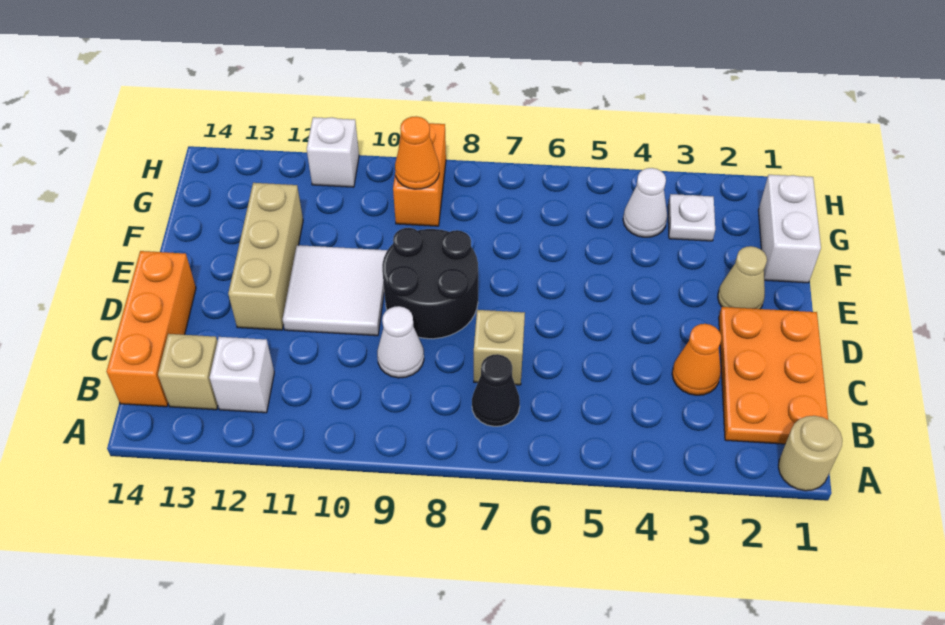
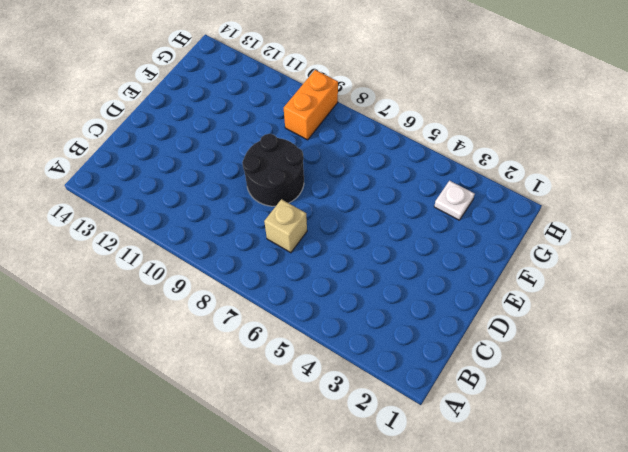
none -> tan 1x1 round brick [778,416,842,491]
none -> orange 2x3 plate [719,307,828,444]
none -> black 1x1 cone [472,354,520,426]

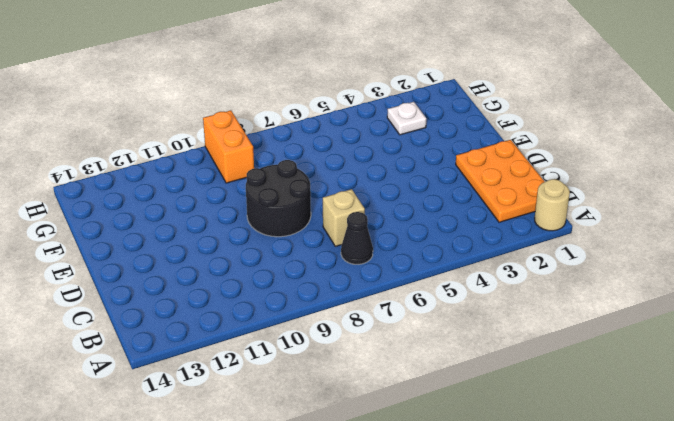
none -> white 1x1 brick [210,337,274,413]
none -> tan 1x1 brick [158,334,218,410]
none -> orange 1x3 brick [106,251,196,407]

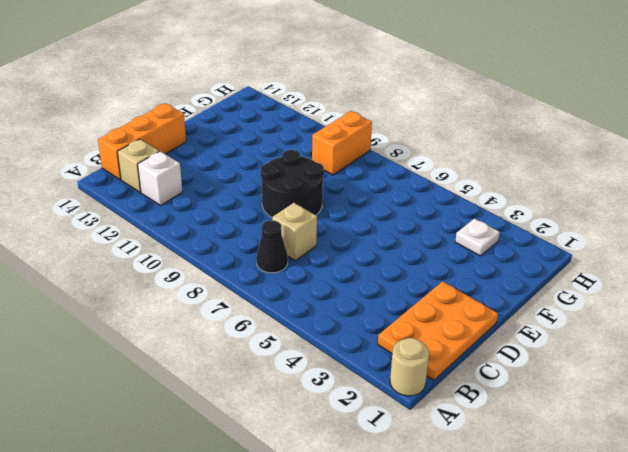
none -> orange 1x1 cone [672,324,721,395]
none -> white 1x1 cone [377,306,424,378]
none -> white 2x2 tile [283,245,387,336]

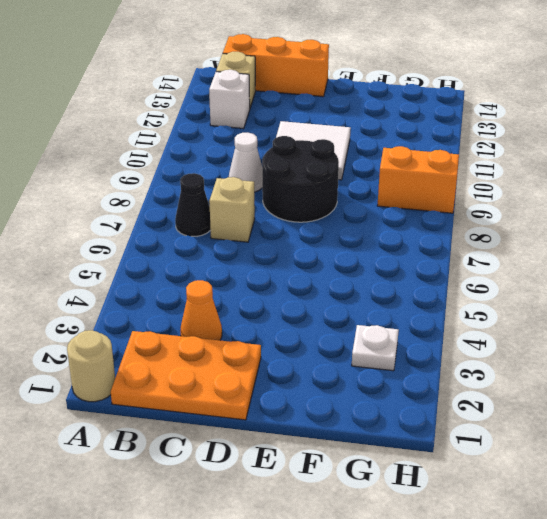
none -> tan 1x3 brick [228,183,303,330]
none -> tan 1x1 cone [718,246,767,309]
none -> white 1x2 brick [758,175,821,283]

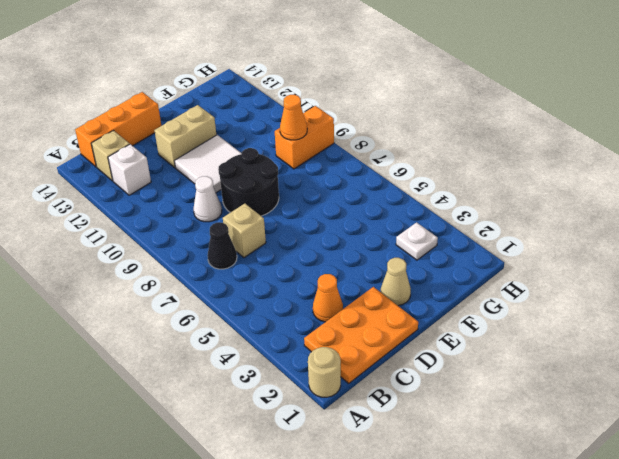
tan 1x2 brick [154,105,216,168] -> tan 1x3 brick [228,183,303,330]
none -> white 1x2 brick [758,175,821,283]
none -> white 1x1 cone [623,168,667,237]
none -> white 1x1 brick [307,117,359,187]

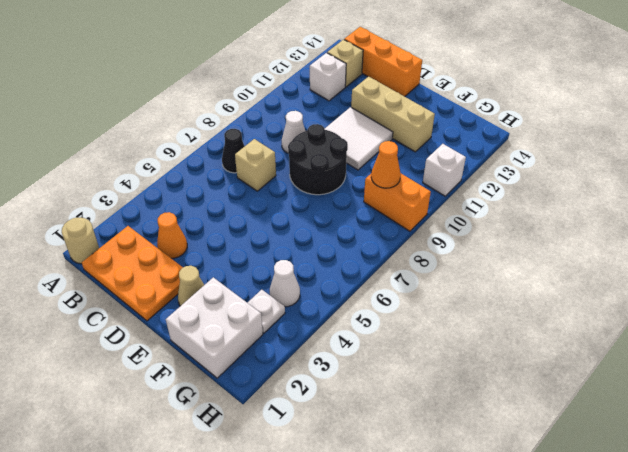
white 2x2 brick [166,277,263,378] -> white 1x2 brick [758,175,821,283]

